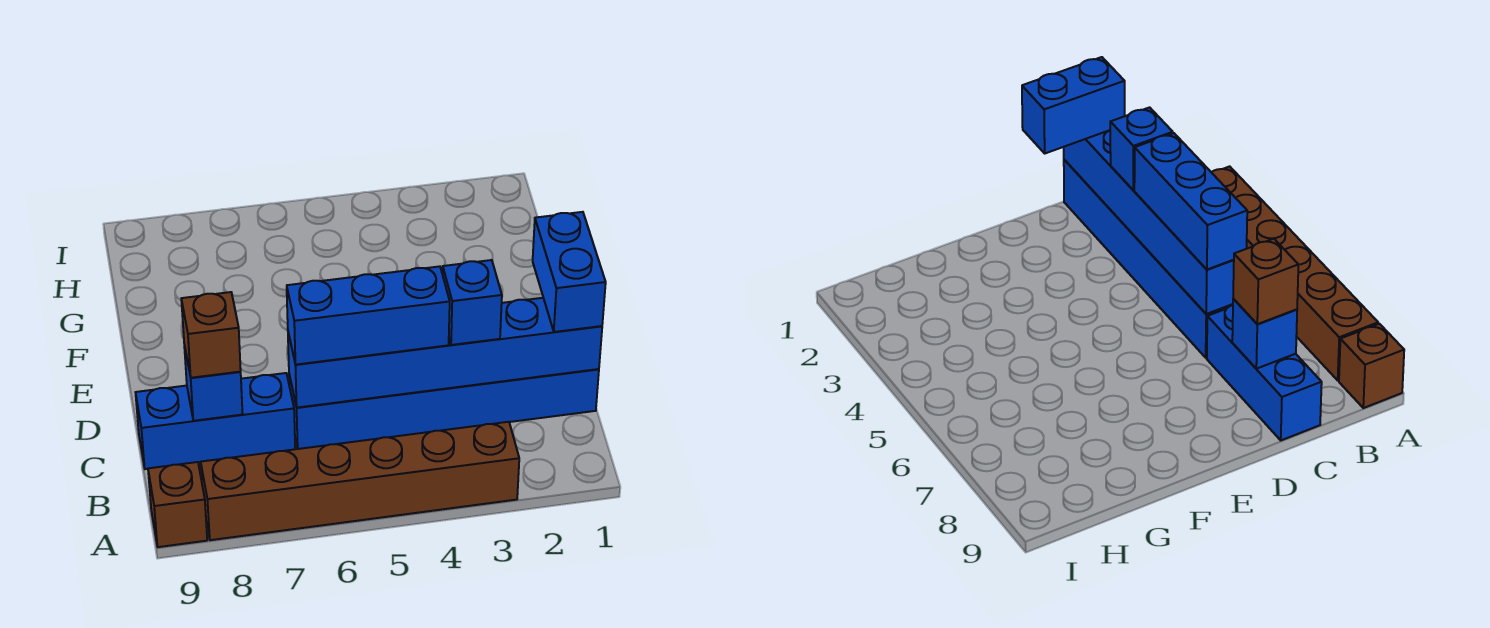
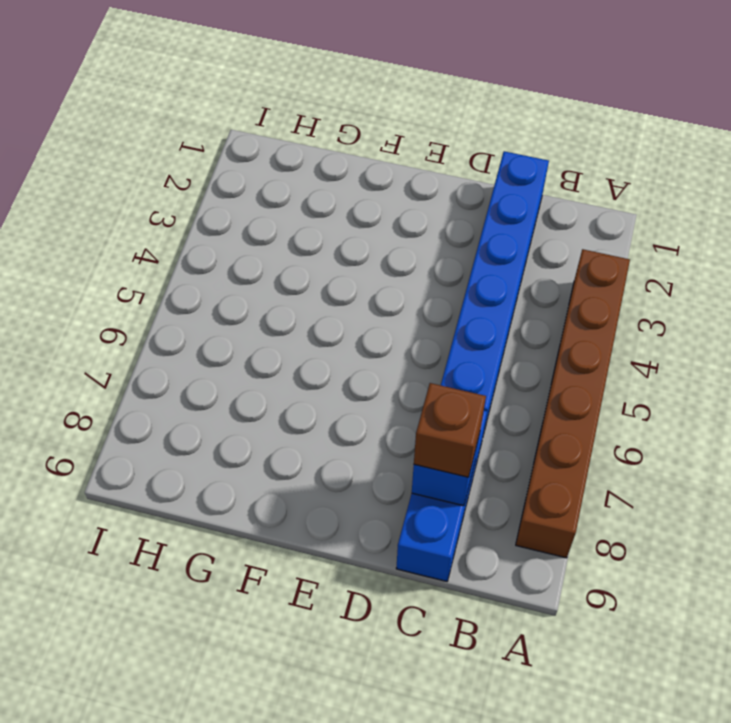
none -> brown 1x1 brick [148,462,207,547]
none -> blue 1x6 brick [288,298,602,408]

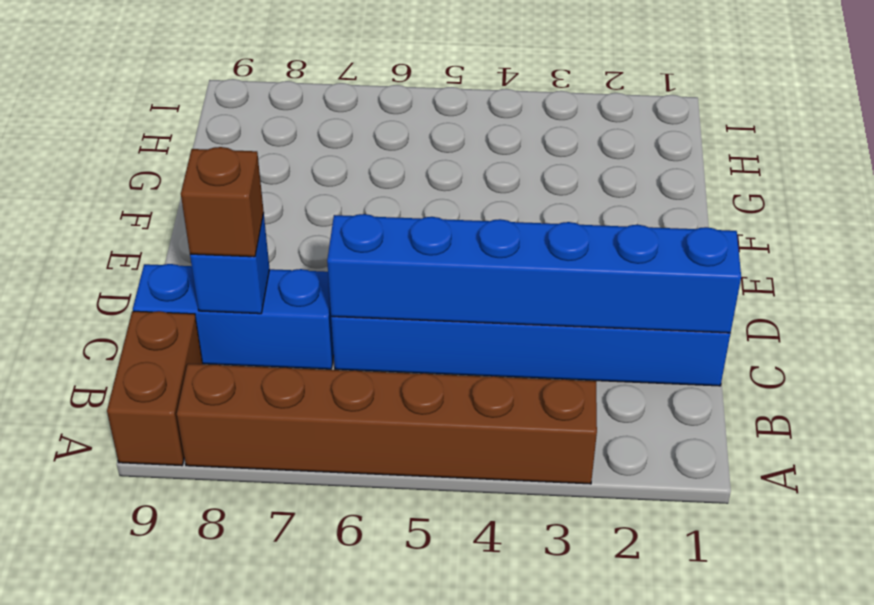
brown 1x2 brick [107,311,203,466] -> brown 1x1 brick [148,462,207,547]
none -> blue 1x2 brick [533,212,606,332]
none -> blue 1x1 brick [443,260,502,345]

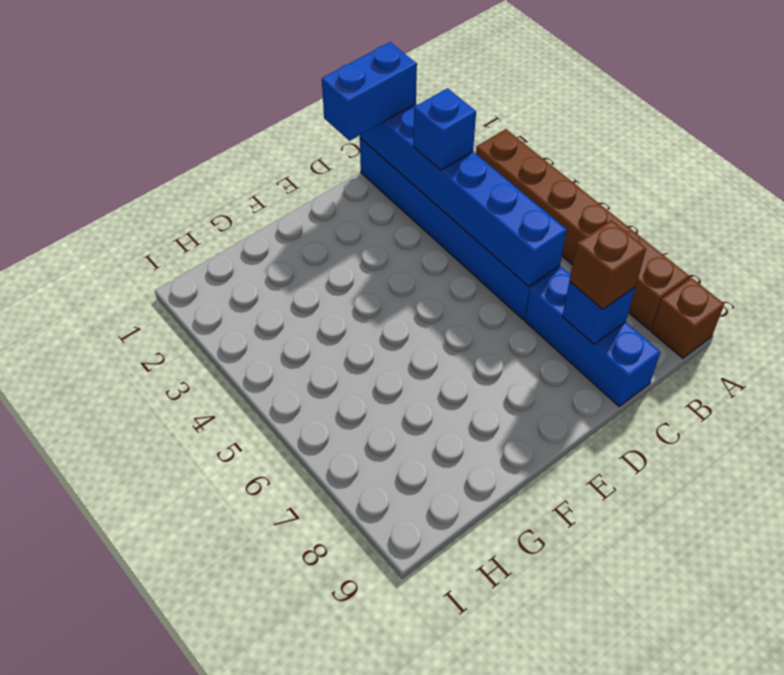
none -> blue 1x3 brick [287,266,450,365]

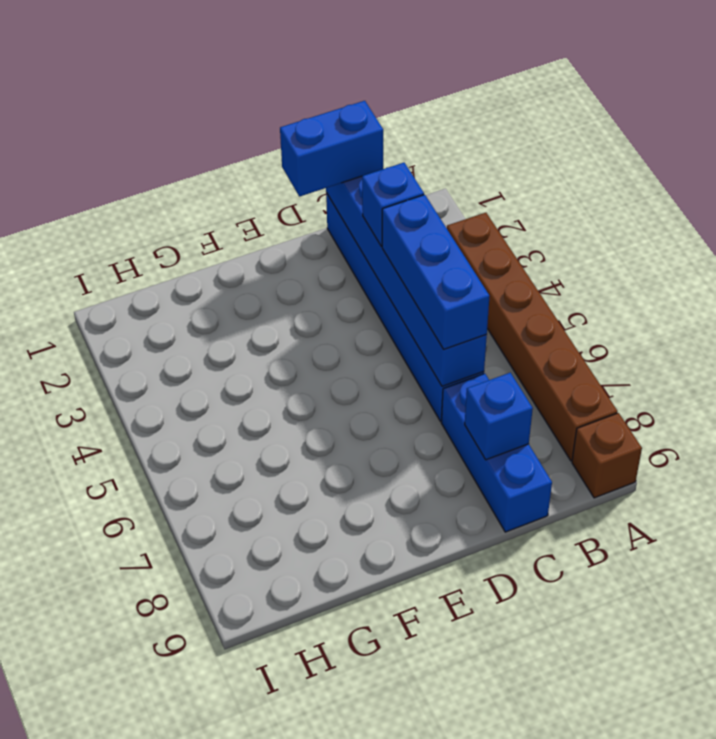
none -> brown 1x1 brick [181,292,241,378]

